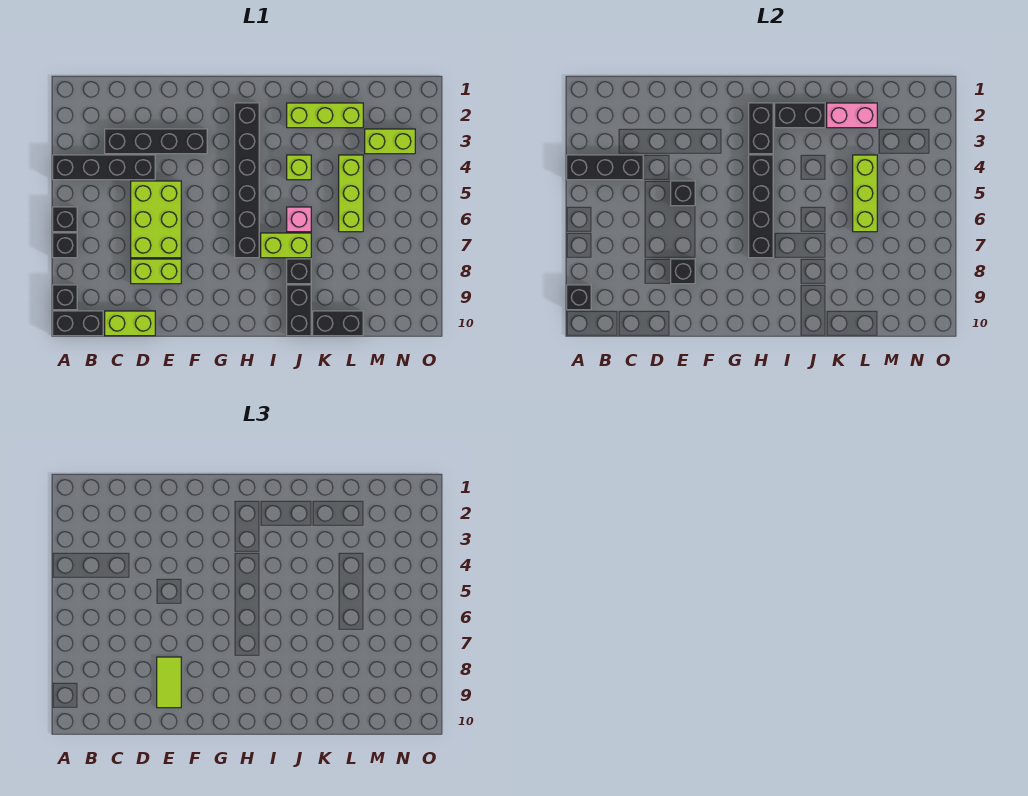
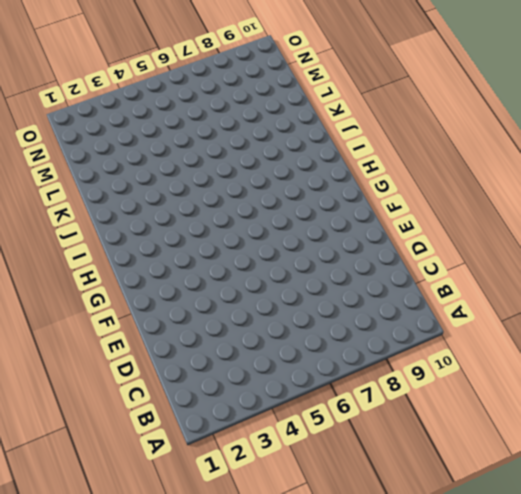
none -> black 1x4 brick [53,155,155,180]
none -> black 1x1 brick [53,207,77,232]
none -> black 1x1 brick [53,233,77,258]

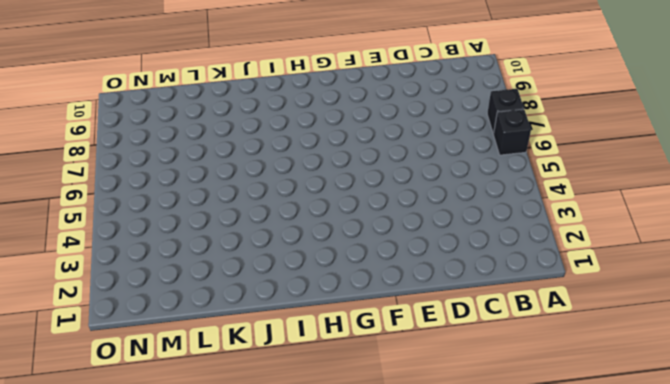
none -> black 1x4 brick [53,155,155,180]
none -> black 1x1 brick [53,285,77,310]
none -> black 1x2 brick [53,311,103,336]

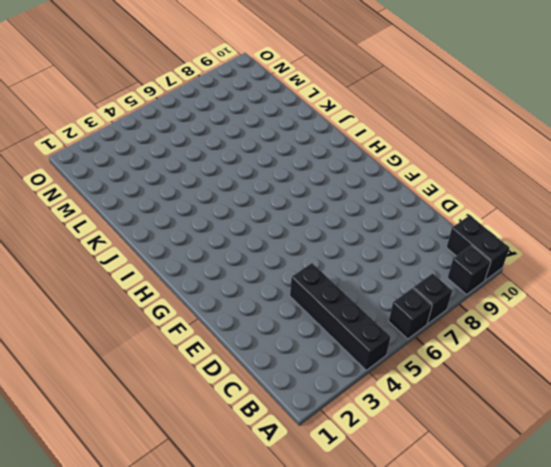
none -> black 1x4 brick [105,129,207,154]
none -> lime 1x2 brick [105,311,155,336]
none -> lime 2x3 brick [131,181,181,258]

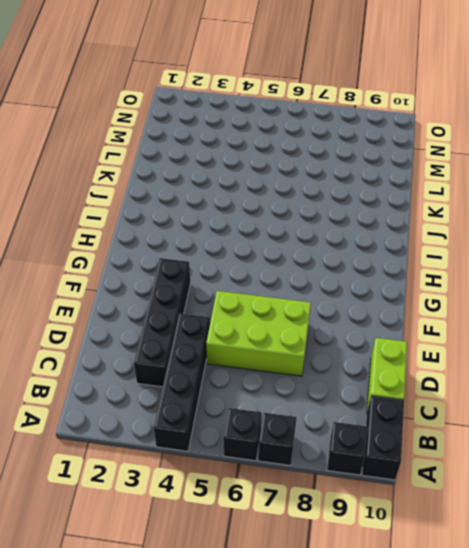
none -> lime 1x2 brick [131,259,181,284]
none -> black 1x6 brick [235,103,259,258]
none -> lime 1x2 brick [261,233,311,258]

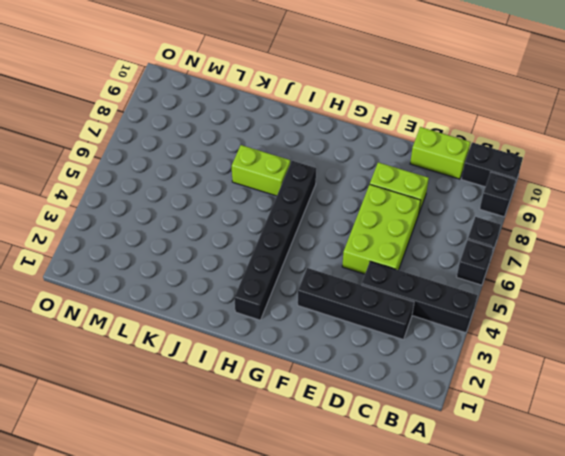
none -> lime 1x3 brick [287,103,363,128]
none -> lime 1x1 brick [287,155,311,180]
none -> pink 1x1 brick [287,207,311,232]

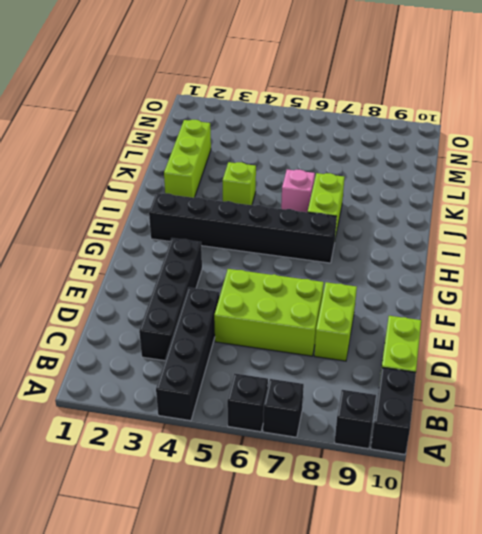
none -> black 1x1 brick [287,259,311,284]
none -> black 1x2 brick [287,285,311,336]
none -> black 1x2 brick [313,311,363,336]

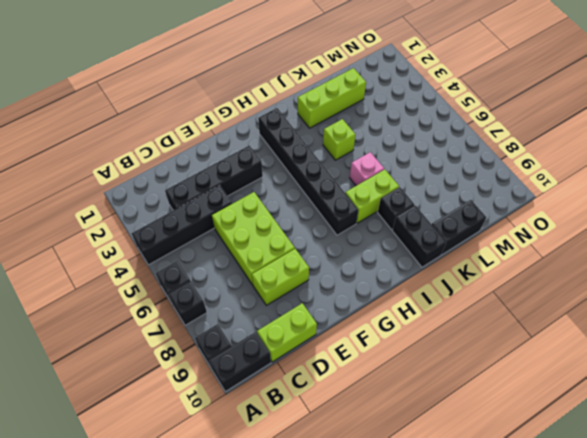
none -> lime 1x3 brick [339,155,363,232]
none -> lime 1x2 brick [365,129,415,154]
none -> black 1x3 brick [567,155,643,180]

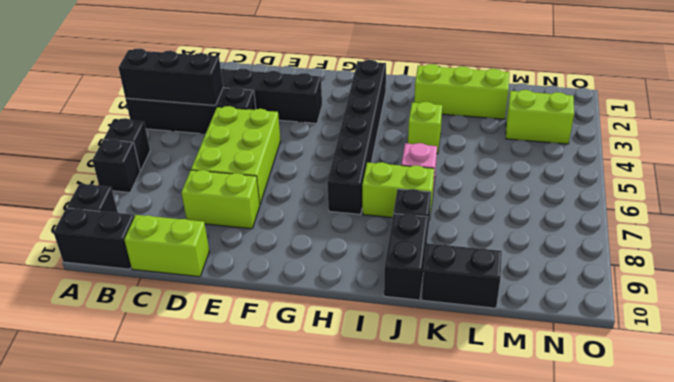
none -> lime 1x3 brick [339,155,363,232]
none -> black 1x1 brick [567,285,591,310]
none -> black 1x1 brick [671,181,695,206]

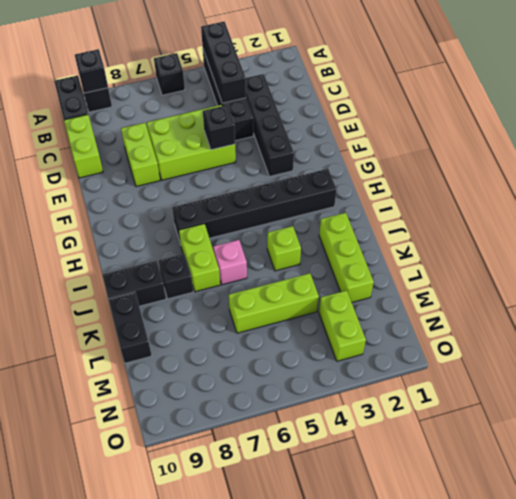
none -> black 1x1 brick [53,233,77,258]
none -> black 1x1 brick [671,259,695,284]
none -> black 1x2 brick [749,103,773,154]

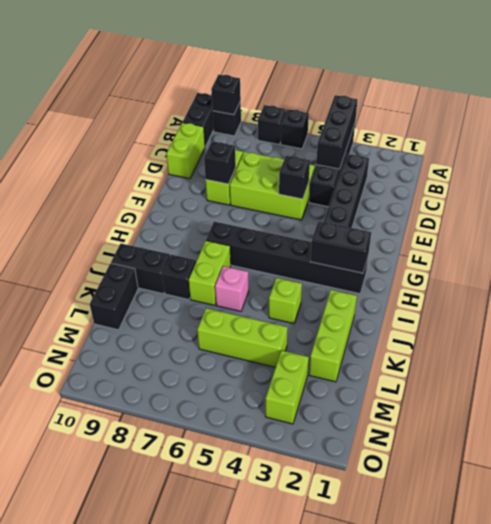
none -> black 1x4 brick [749,155,773,258]
none -> black 1x2 brick [775,103,825,128]
none -> pink 1x2 brick [827,103,877,128]

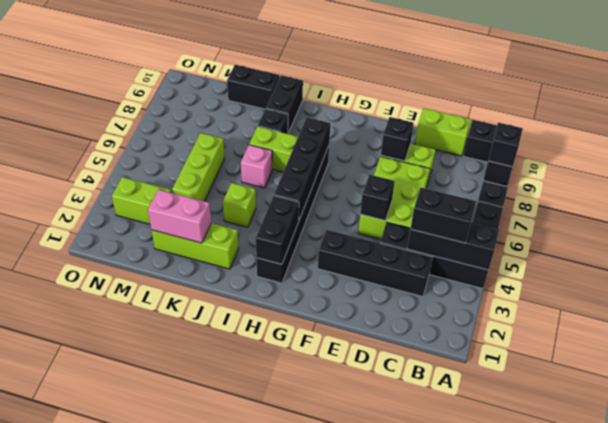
black 1x2 brick [411,188,476,243] -> black 1x2 brick moved to [775,103,825,128]
none -> lime 1x3 brick [853,155,877,232]
none -> lime 1x2 tile [157,657,181,708]

